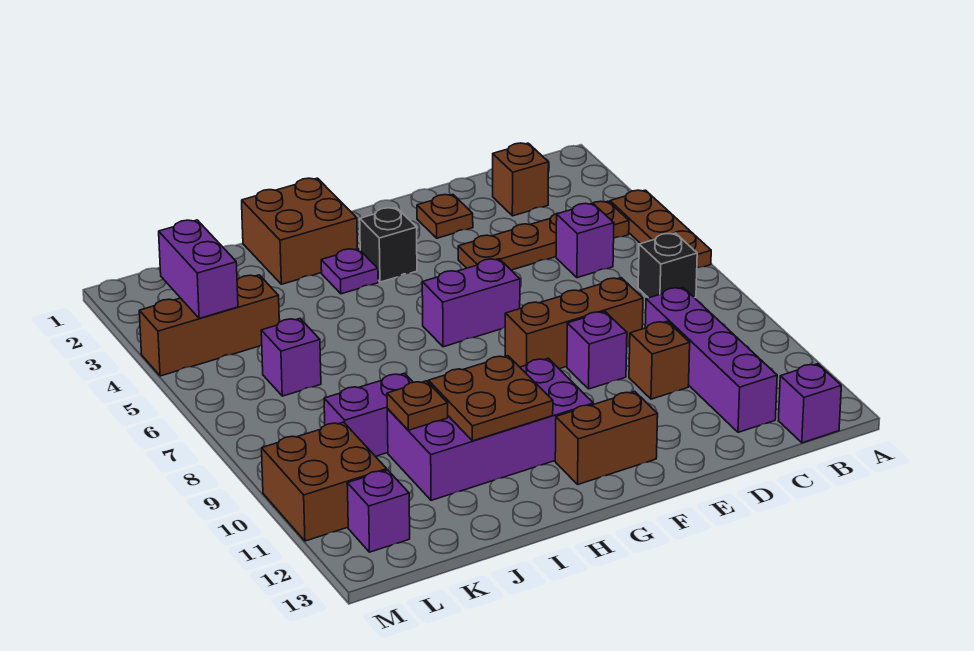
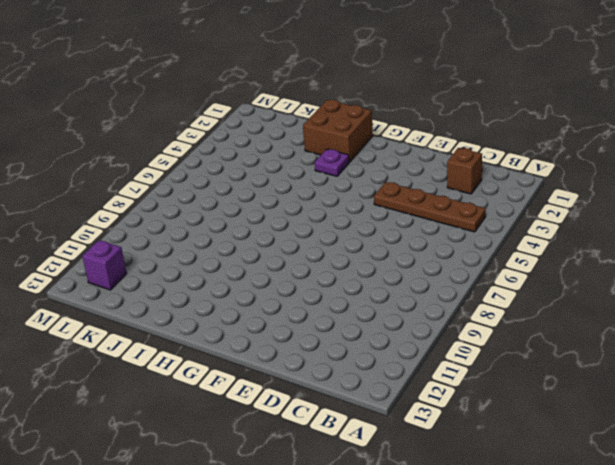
none -> brown 1x3 plate [610,190,711,268]
none -> black 1x1 brick [638,233,697,298]
none -> purple 1x1 brick [778,364,841,443]

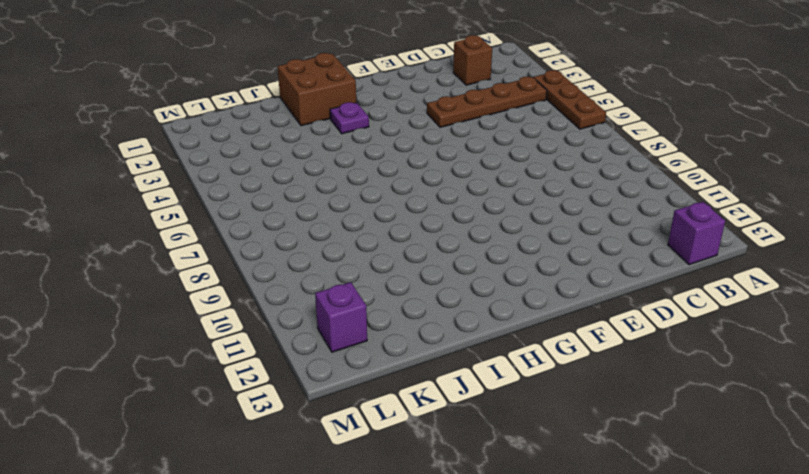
none -> black 1x1 brick [638,233,697,298]
none -> purple 1x1 brick [556,203,614,278]
none -> purple 1x4 brick [645,287,777,432]

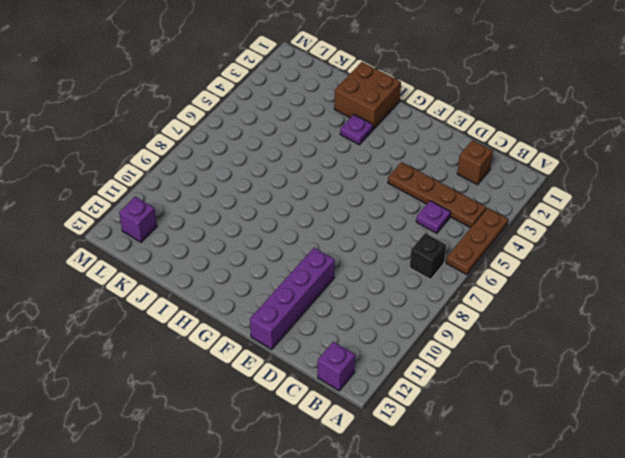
purple 1x1 plate [416,201,451,233] -> purple 1x1 brick [556,203,614,278]
purple 1x4 brick [250,248,335,349] -> purple 1x4 brick moved to [645,287,777,432]
none -> brown 1x3 brick [505,278,643,369]
none -> brown 1x1 brick [629,321,690,399]
none -> brown 1x1 plate [417,194,473,238]

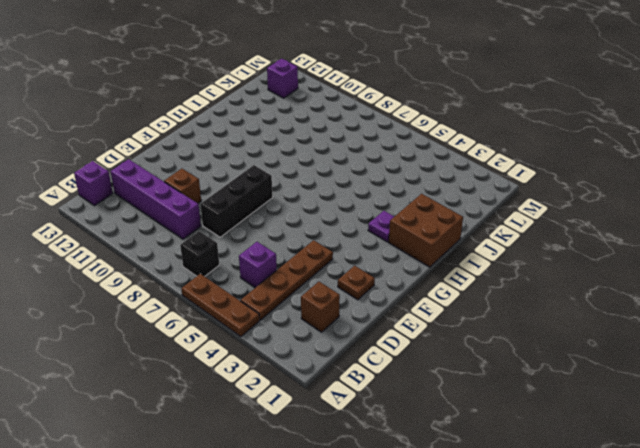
black 1x3 brick [200,165,273,237] -> brown 1x3 brick [505,278,643,369]
none -> purple 1x1 brick [567,312,627,389]
none -> purple 1x2 brick [422,259,520,347]
none -> brown 1x2 brick [555,392,658,484]

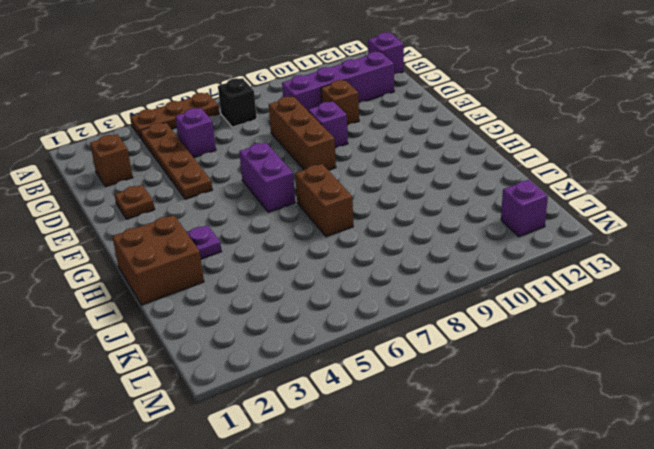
brown 1x2 brick [295,164,353,237] -> brown 1x2 brick moved to [555,392,658,484]
none -> black 1x1 brick [360,208,417,282]
none -> purple 2x4 brick [387,358,593,500]
none -> purple 1x2 brick [324,373,413,456]

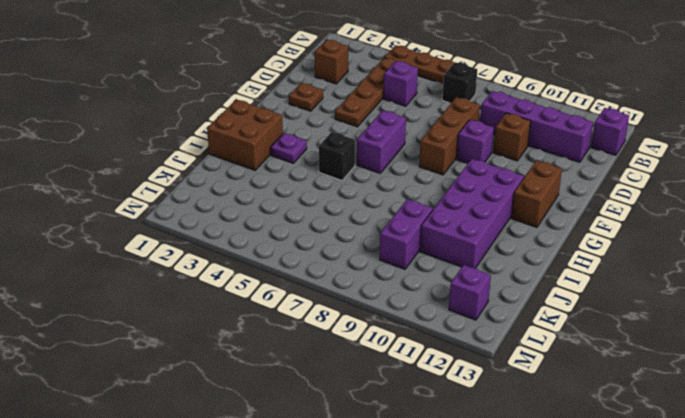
black 1x1 brick [319,132,355,180] -> black 1x1 brick moved to [360,208,417,282]
none -> brown 1x3 brick [139,275,279,376]
none -> purple 1x1 brick [261,319,321,396]
none -> brown 2x2 brick [262,422,387,541]

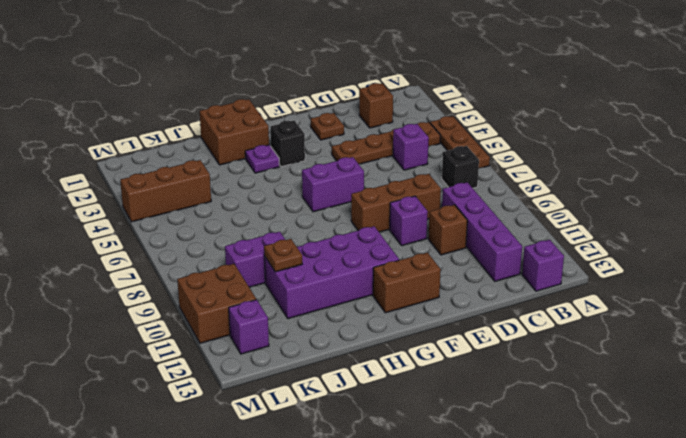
none -> purple 1x1 brick [261,319,321,396]
none -> brown 2x2 plate [428,356,553,441]
none -> purple 1x2 brick [159,220,238,318]

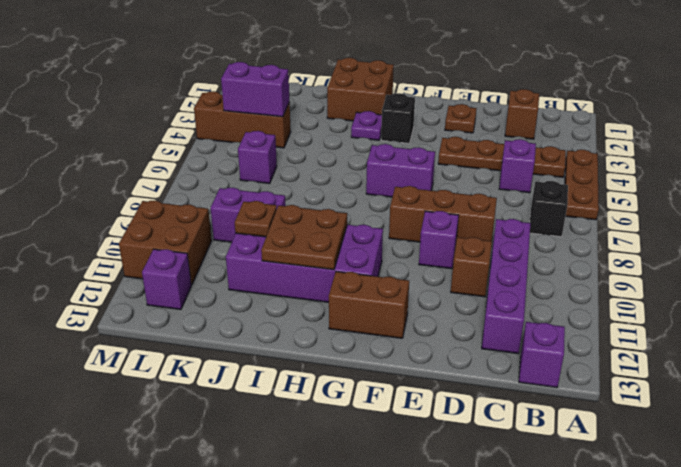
purple 1x2 brick [221,62,289,117] -> purple 1x2 brick turned to [159,220,238,318]

